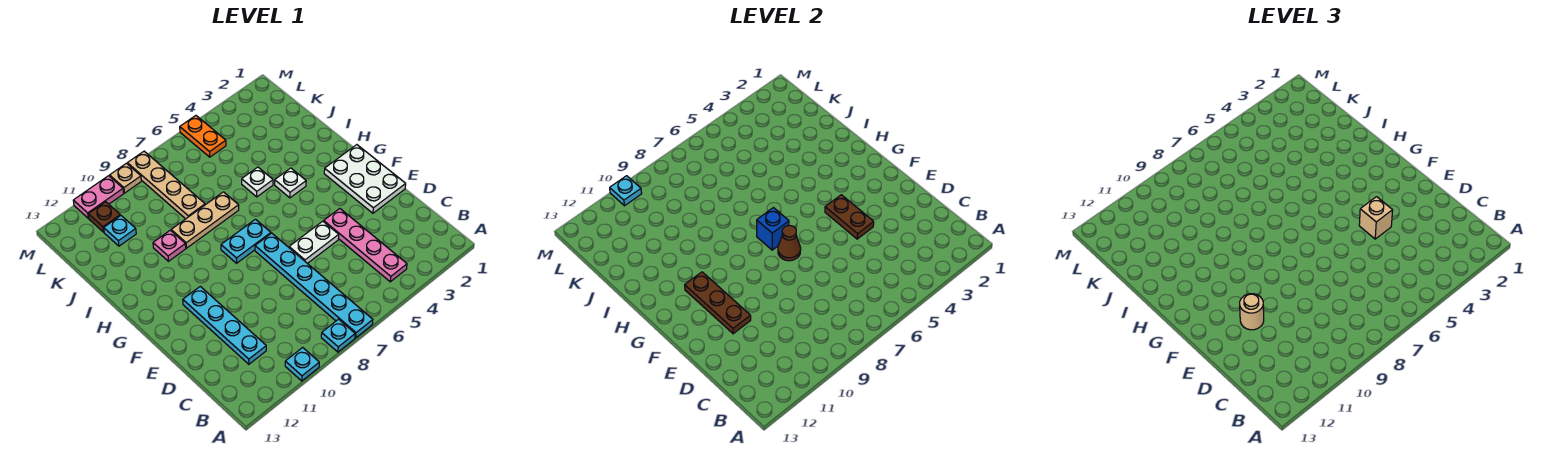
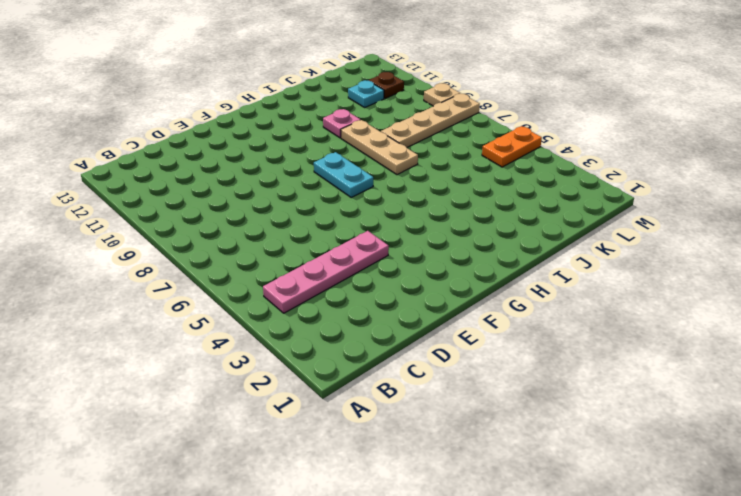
none -> cyan 1x6 plate [255,233,373,338]
none -> cyan 1x1 plate [321,319,355,352]
none -> cyan 1x1 plate [285,348,319,381]

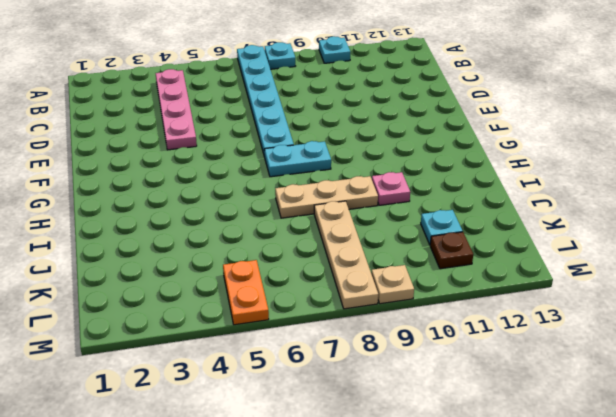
none -> cyan 1x4 plate [183,286,266,364]
none -> white 2x3 plate [324,145,406,213]
none -> white 1x2 plate [289,221,339,264]

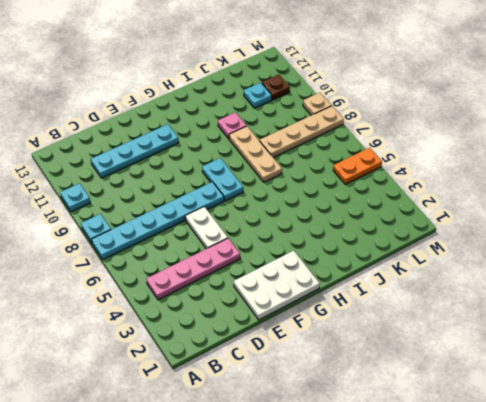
none -> white 1x1 plate [275,168,306,198]
none -> white 1x1 plate [242,167,273,197]
none -> pink 1x2 plate [73,176,124,218]

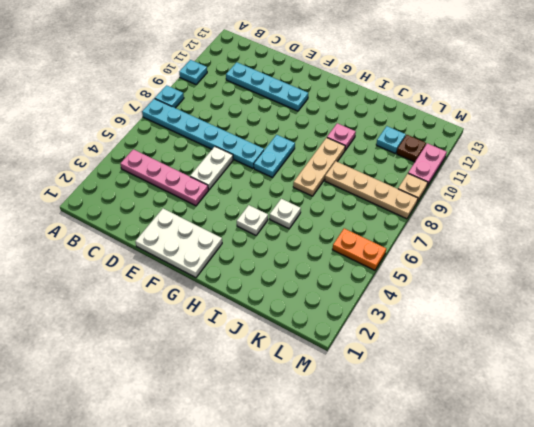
none -> brown 1x2 plate [825,195,874,239]
none -> brown 1x3 plate [685,272,751,334]
none -> brown 1x1 cone [778,226,801,261]

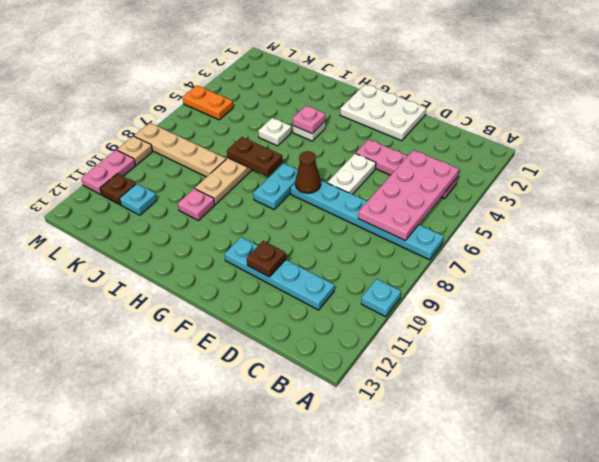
pink 2x4 plate [358,150,459,241] -> none
brown 1x1 plate [247,241,286,277] -> brown 1x3 plate [685,272,751,334]
pink 1x1 plate [293,106,325,134] -> none
brown 1x2 plate [227,137,282,176] -> brown 1x2 plate moved to [825,195,874,239]
none -> cyan 1x1 plate [321,319,355,352]
none -> blue 1x1 brick [757,208,789,250]
none -> cyan 1x1 plate [610,176,642,206]

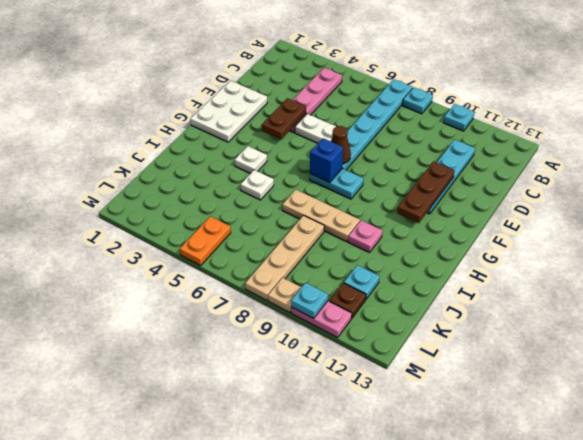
none -> tan 1x1 brick [1359,197,1393,239]
none -> tan 1x1 round brick [1240,294,1264,330]

